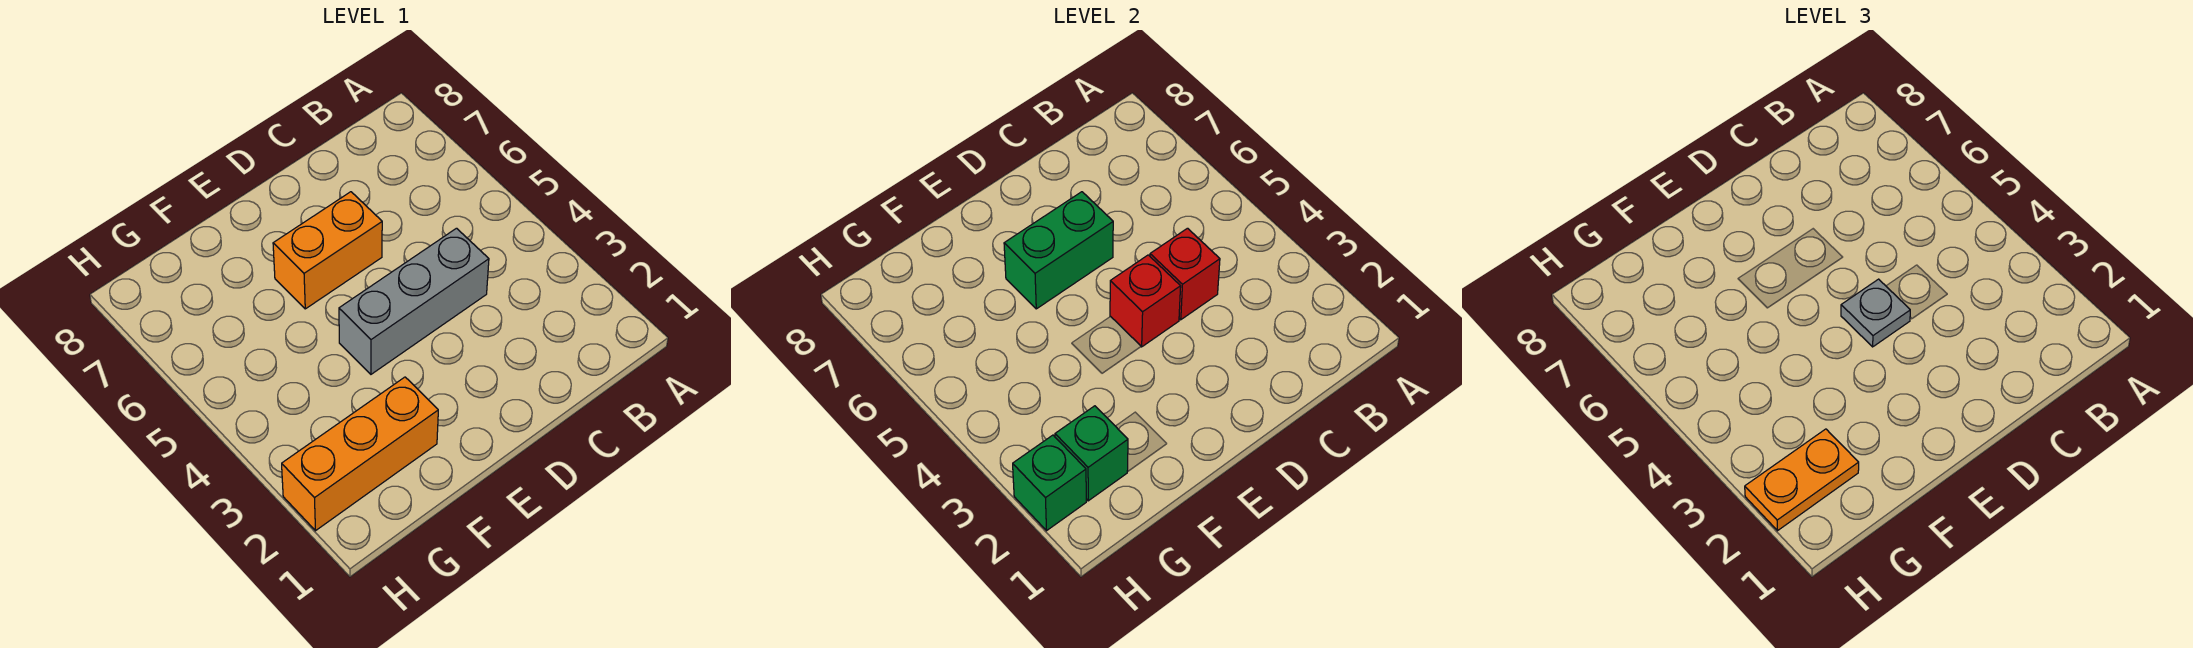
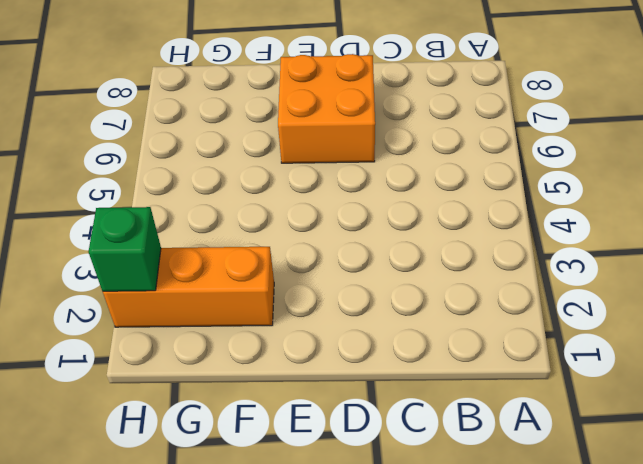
orange 2x2 brick [278,54,375,163] -> orange 1x2 brick [273,192,382,309]
none -> grey 1x3 brick [339,228,489,374]
none -> red 1x1 brick [1150,228,1220,320]

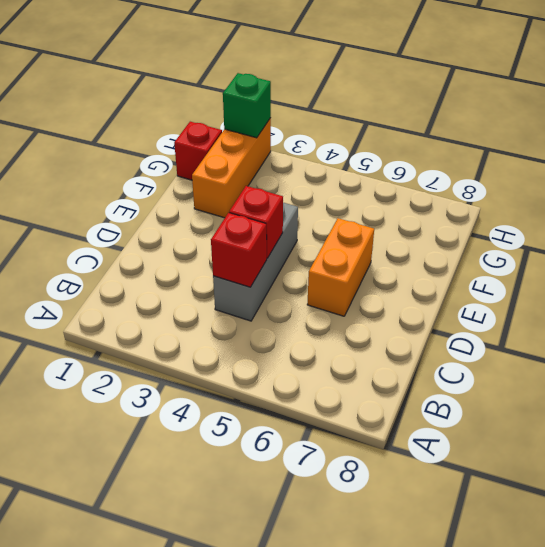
red 1x1 brick [174,122,222,180] -> none
none -> green 1x2 brick [1004,192,1113,309]
none -> green 1x1 brick [1055,406,1128,501]

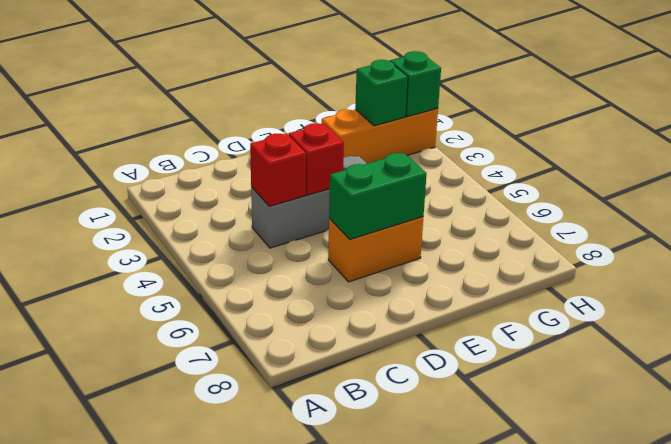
none -> grey 1x1 plate [1841,279,1910,347]
none -> orange 1x2 plate [1745,429,1859,531]

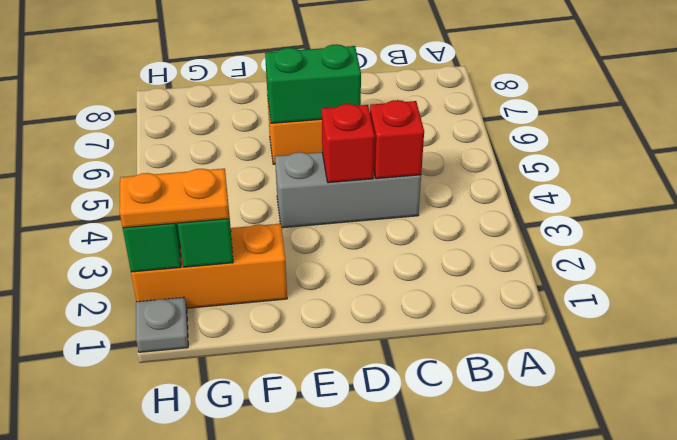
grey 1x1 plate [136,297,188,352] -> grey 1x1 plate moved to [1841,279,1910,347]

